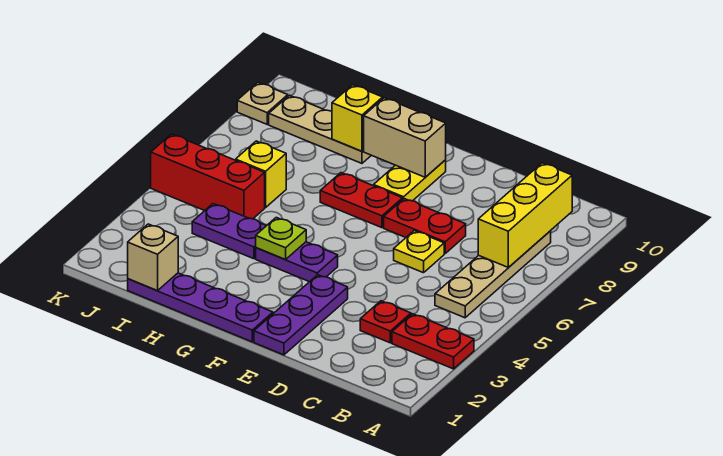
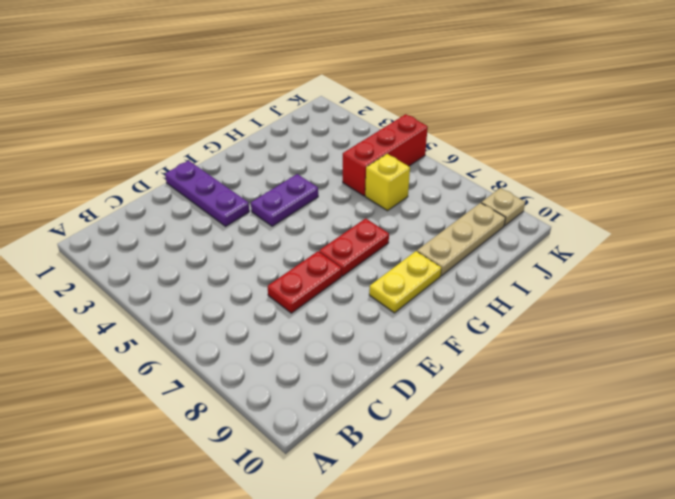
yellow 1x2 plate [369,251,441,313] -> yellow 1x2 plate turned to [374,160,446,201]
none -> red 1x2 plate [392,314,474,369]
none -> tan 1x4 plate [435,231,551,318]
none -> red 1x1 plate [360,301,411,343]

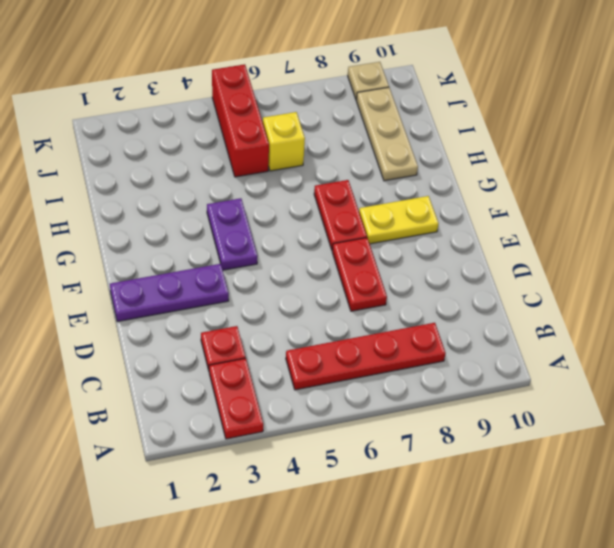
red 1x4 plate [286,323,446,390] -> tan 1x4 plate [435,231,551,318]
none -> yellow 1x1 plate [394,231,444,273]
none -> purple 1x4 plate [128,273,273,342]
none -> purple 1x2 plate [192,204,266,259]

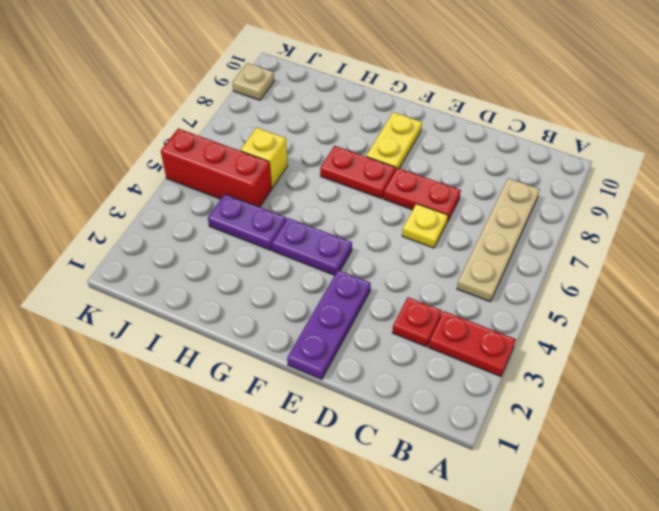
none -> purple 1x4 plate [128,273,273,342]
none -> tan 1x3 plate [269,95,371,163]
none -> yellow 1x3 brick [478,163,572,268]

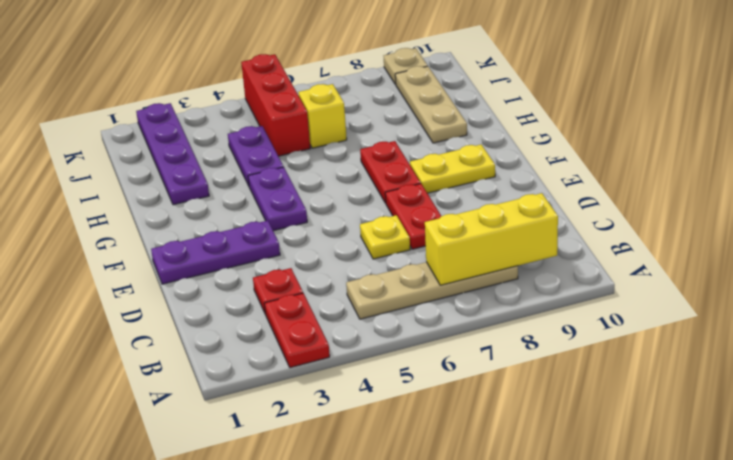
purple 1x4 plate [136,103,209,205] -> purple 1x4 plate moved to [128,273,273,342]
none -> tan 1x2 brick [364,98,446,177]
none -> lime 1x1 plate [256,217,306,259]
none -> yellow 1x1 brick [332,85,383,151]

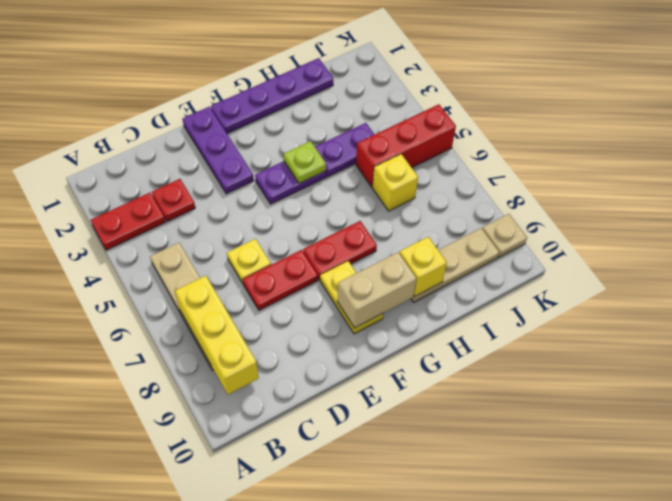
none -> tan 1x1 brick [128,224,178,291]

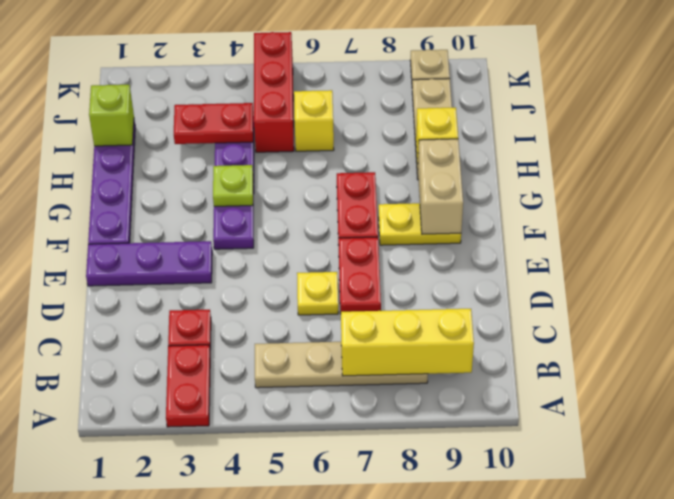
lime 1x1 brick [89,85,134,146] -> tan 1x1 brick [128,224,178,291]
red 1x2 plate [174,103,253,144] -> none

